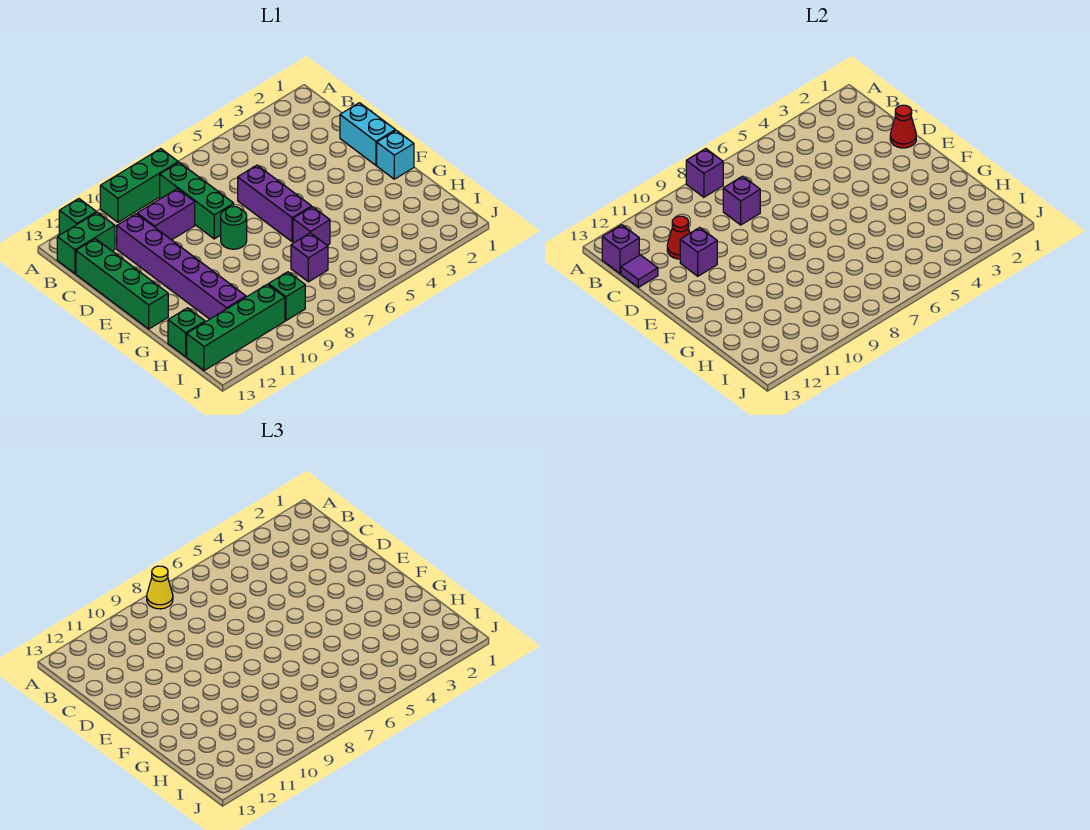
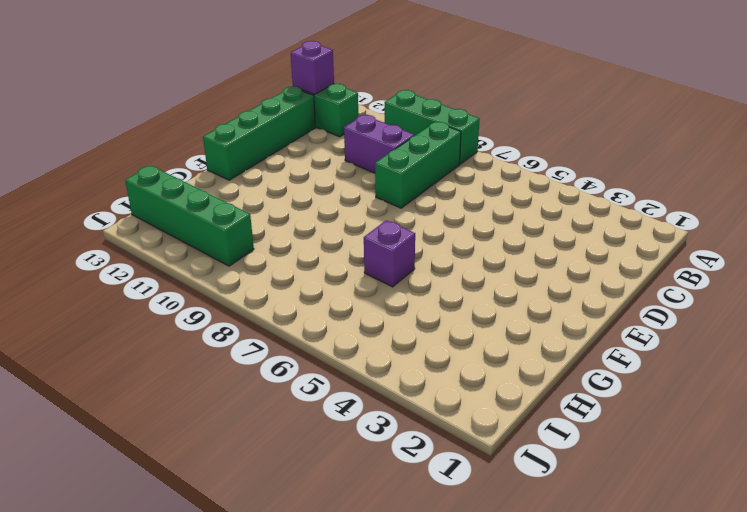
none -> green 1x1 brick [59,199,96,235]
none -> purple 1x6 brick [117,214,246,319]
none -> cyan 1x2 brick [340,103,395,165]

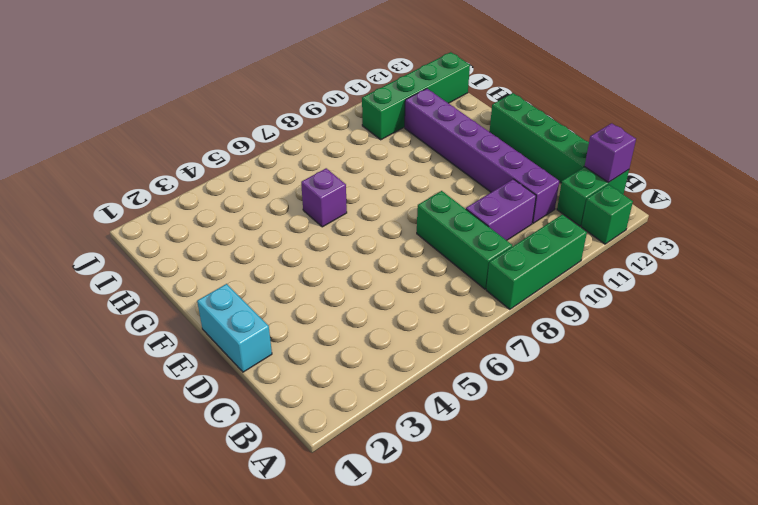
none -> purple 1x3 brick [238,165,312,242]
none -> green 1x1 round brick [221,207,247,249]
none -> cyan 1x1 brick [377,130,414,179]

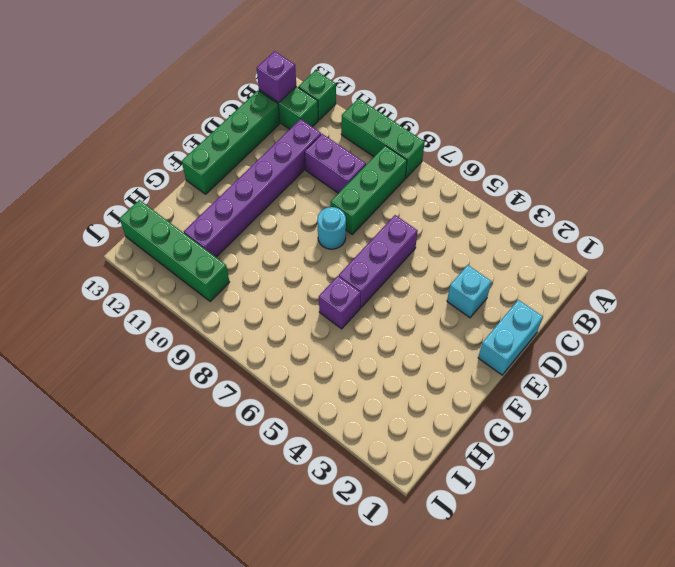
cyan 1x1 brick [447,265,491,318] -> cyan 1x1 brick moved to [377,130,414,179]
cyan 1x1 round brick [317,207,346,249] -> green 1x1 round brick [221,207,247,249]
none -> purple 1x1 brick [291,233,328,282]
none -> green 1x1 brick [168,308,205,357]
none -> green 1x1 brick [268,272,305,321]

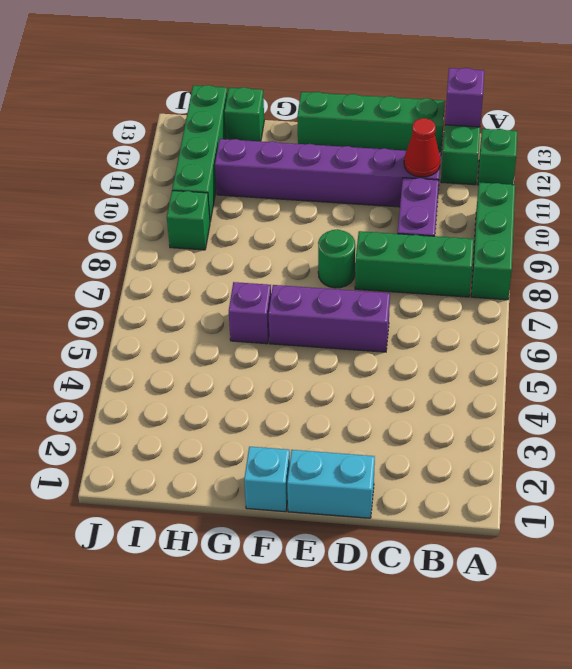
none -> purple 1x1 brick [291,233,328,282]
none -> purple 1x1 brick [686,149,723,197]
none -> purple 1x1 brick [723,176,760,225]

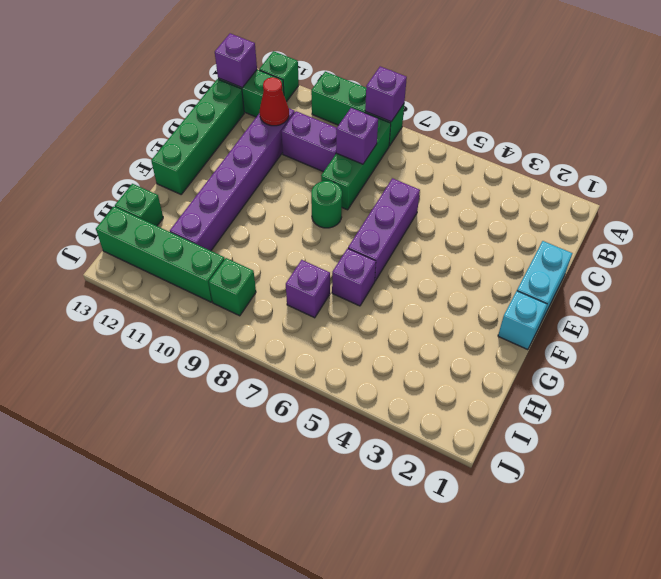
none -> purple 1x1 tile [621,255,658,287]
none -> red 1x1 cone [890,105,916,148]
none -> purple 1x1 brick [680,228,717,276]

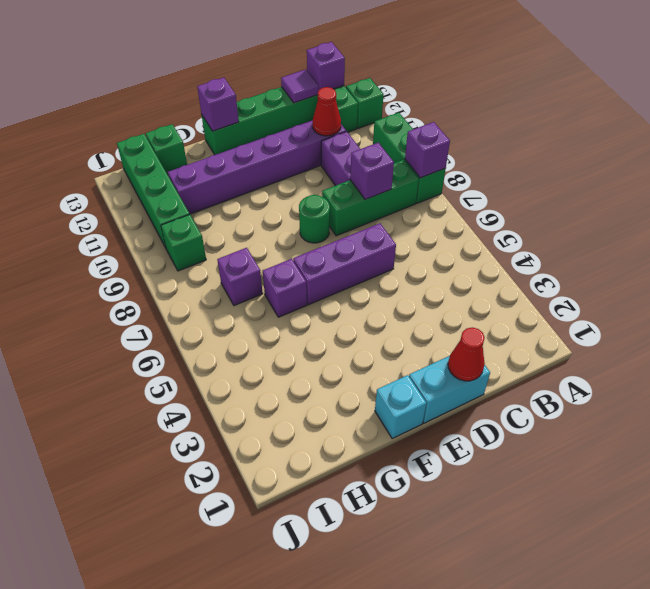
purple 1x1 brick [197,77,239,131] -> purple 1x1 brick moved to [680,228,717,276]
none -> yellow 1x1 cone [147,566,173,609]

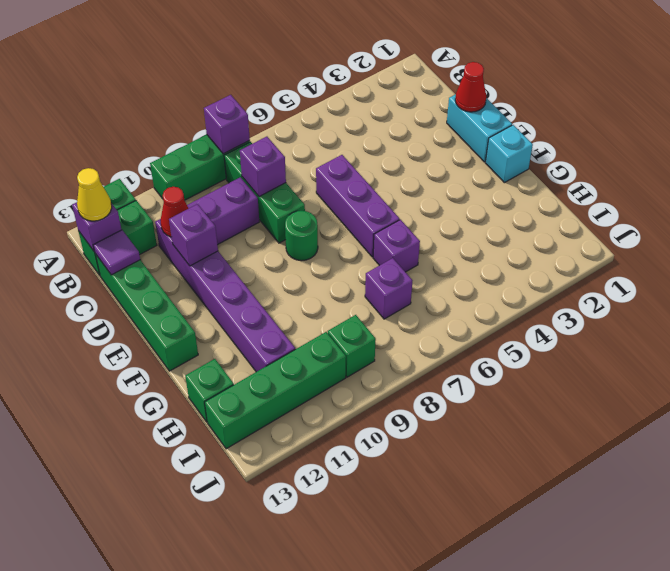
yellow 1x1 cone [77,168,112,221] -> yellow 1x1 cone moved to [147,566,173,609]

